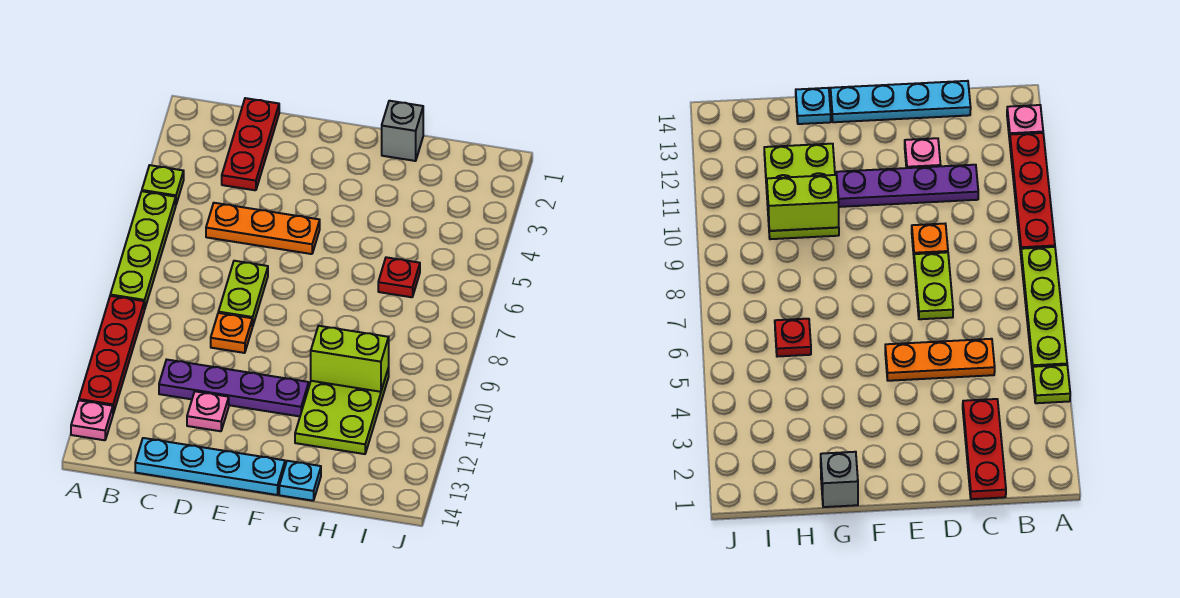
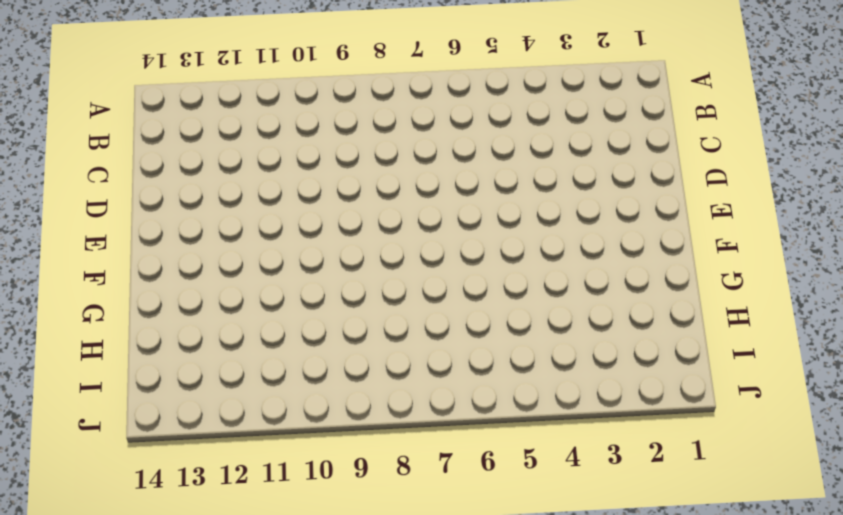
none -> lime 1x1 plate [142,165,184,204]
none -> lime 1x4 plate [110,191,176,309]
none -> red 1x4 plate [79,296,144,413]

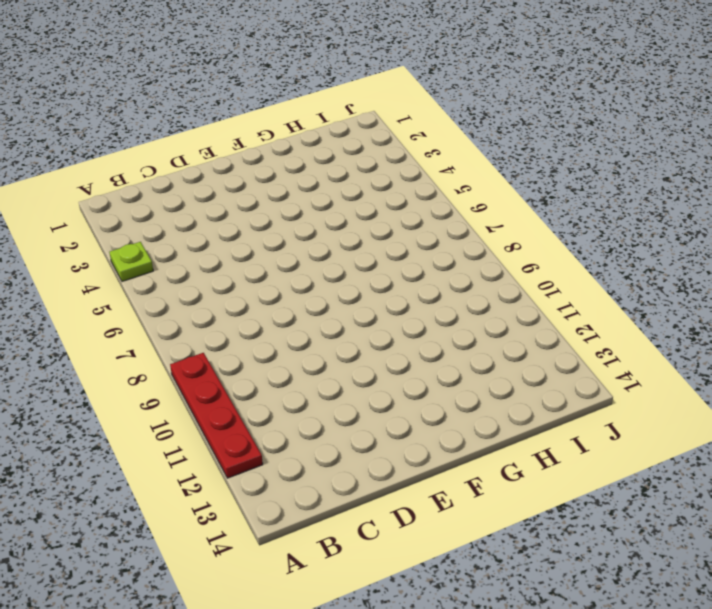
none -> lime 1x4 plate [110,191,176,309]
none -> pink 1x1 plate [71,400,113,440]
none -> red 1x3 plate [222,98,279,190]

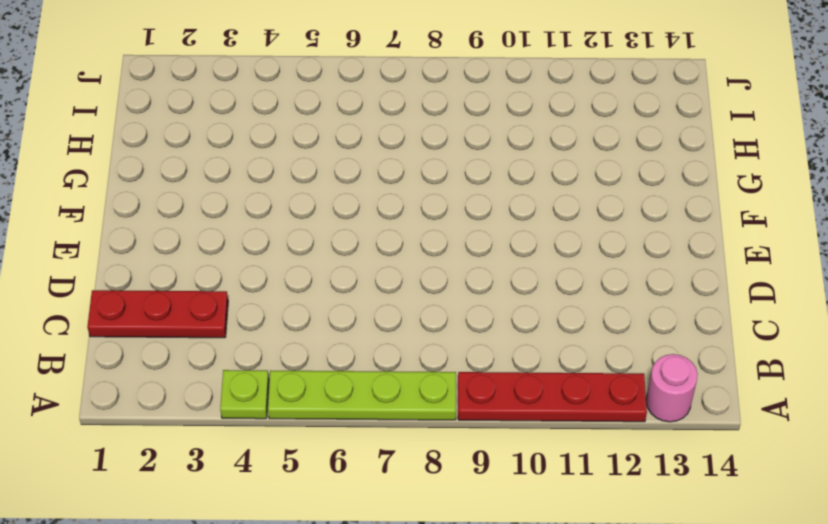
pink 1x1 round brick [646,354,698,422] -> pink 1x1 plate [71,400,113,440]
none -> orange 1x3 plate [206,203,320,254]
none -> purple 1x4 plate [159,360,309,416]
none -> cyan 1x4 plate [135,438,285,495]

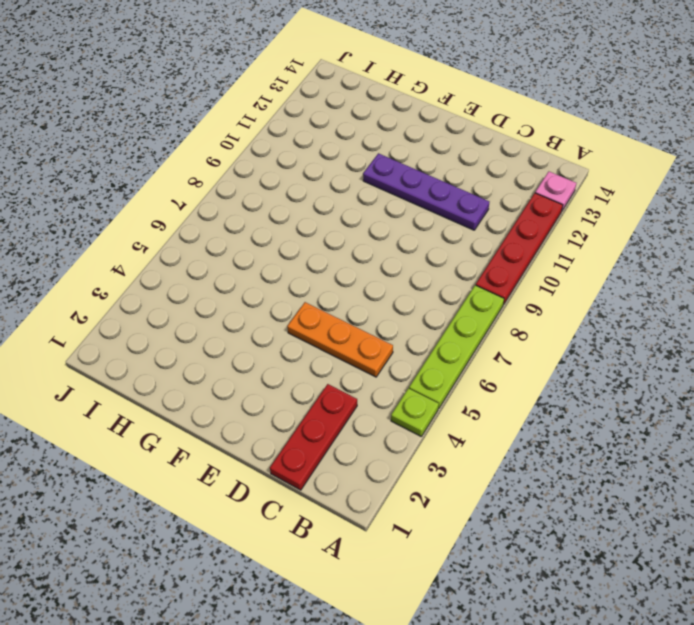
none -> cyan 1x4 plate [135,438,285,495]
none -> lime 1x2 plate [218,261,268,327]
none -> orange 1x1 plate [211,313,252,353]

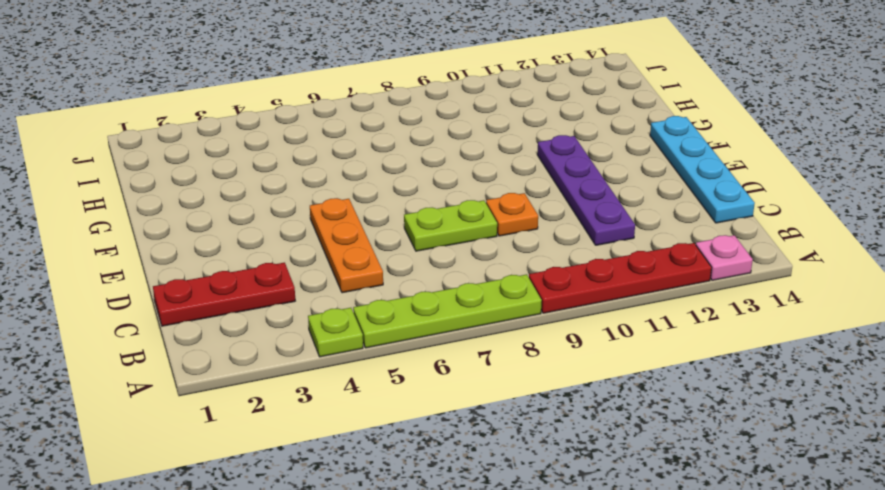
none -> pink 1x1 plate [187,391,229,431]
none -> grey 1x1 brick [382,101,423,161]
none -> lime 2x3 plate [295,368,389,454]

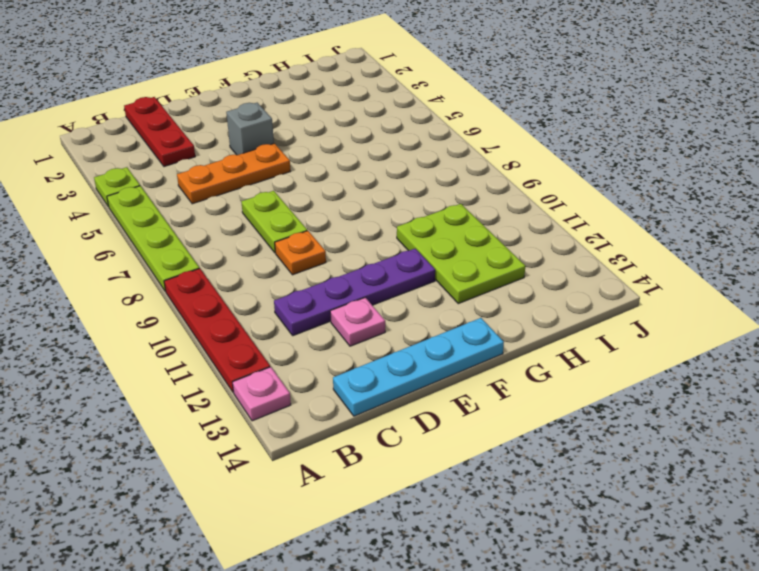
grey 1x1 brick [226,103,274,155] -> grey 1x1 brick moved to [382,101,423,161]
none -> cyan 1x1 plate [279,461,321,501]
none -> red 1x1 plate [378,257,420,297]
none -> lime 1x2 brick [311,326,389,392]

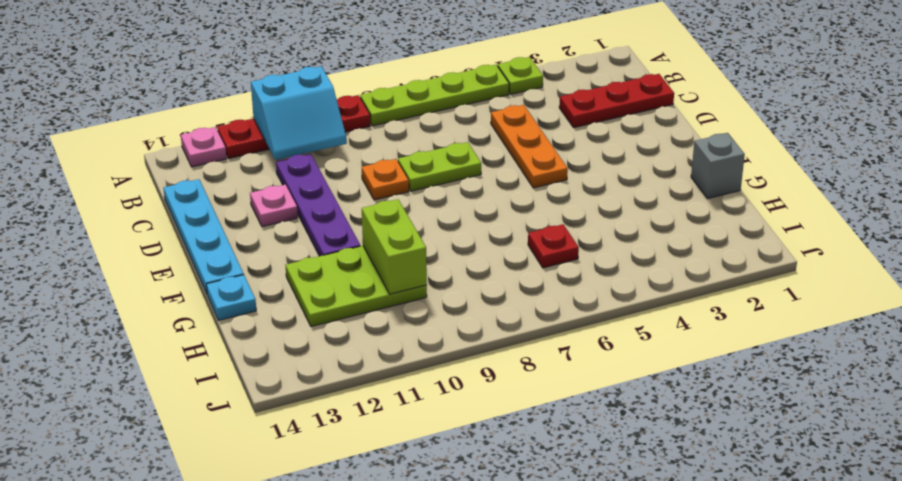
cyan 2x2 slope [251,66,347,160] -> none

